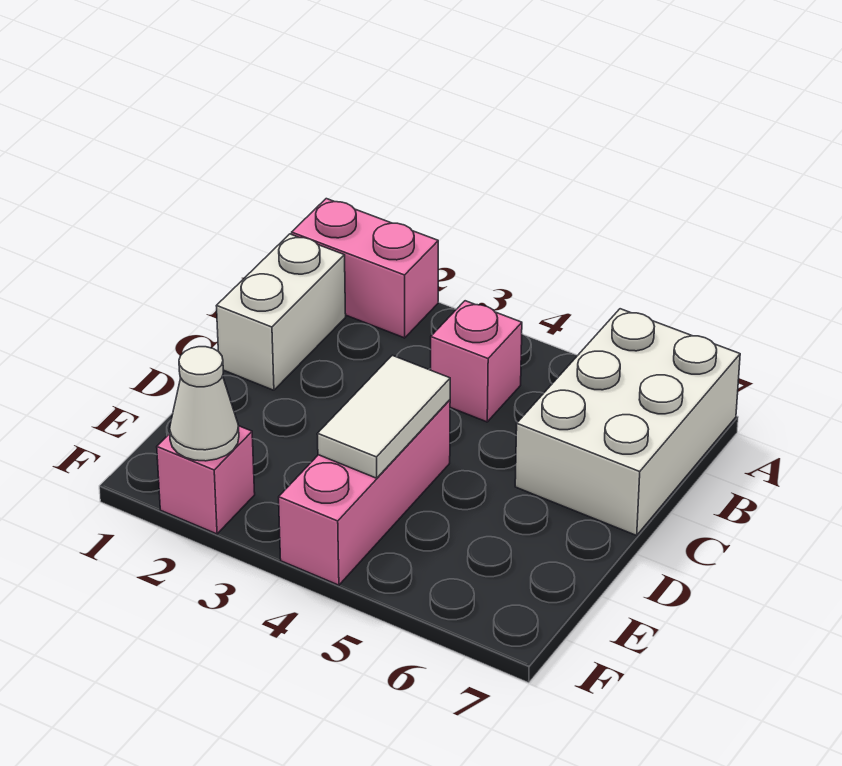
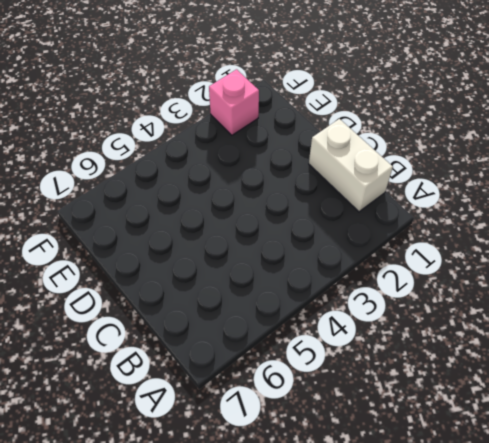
none -> pink 1x2 brick [292,199,438,338]
none -> white 2x3 brick [515,309,740,535]

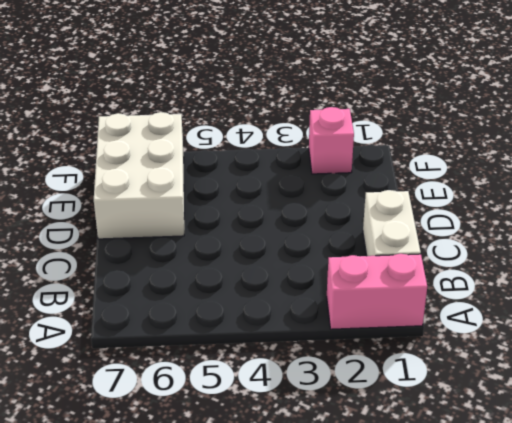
white 2x3 brick [94,112,184,239] -> white 2x3 brick moved to [515,309,740,535]
none -> pink 1x1 brick [431,301,522,422]
none -> pink 1x3 brick [279,400,450,585]

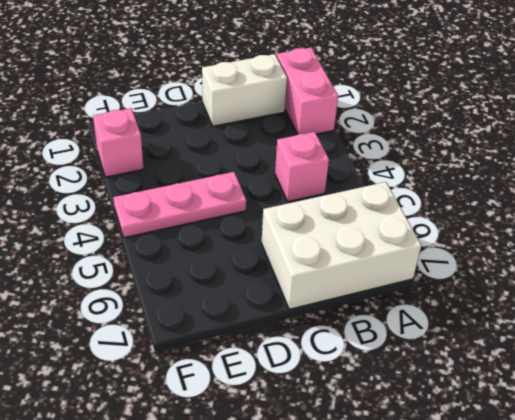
pink 1x3 plate [113,172,246,238] -> pink 1x3 brick [279,400,450,585]
none -> white 1x2 tile [317,355,450,478]
none -> white 1x1 cone [170,347,239,461]

